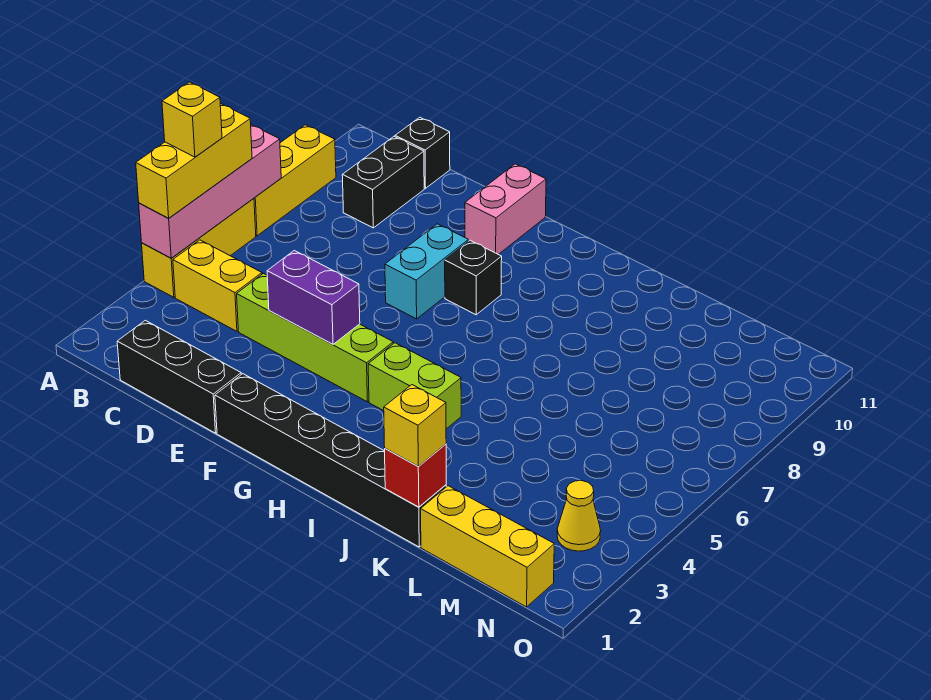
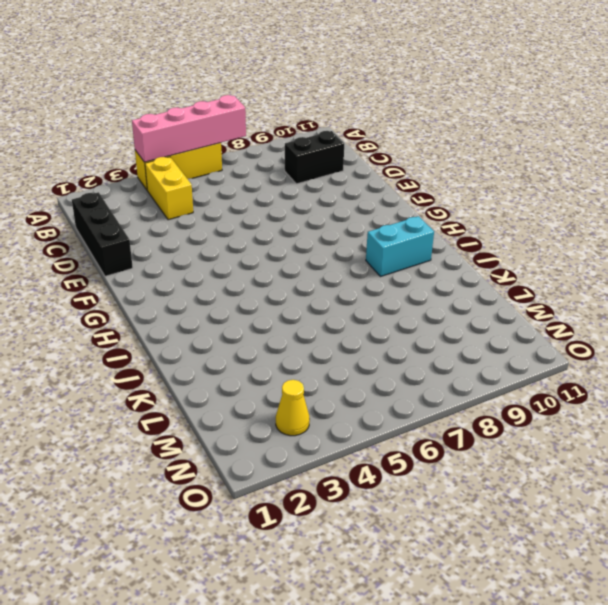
cyan 1x2 brick [366,216,434,277] -> cyan 1x2 brick moved to [385,224,468,319]
none -> yellow 1x3 brick [254,125,336,236]
none -> black 1x1 brick [395,117,450,188]
none -> lime 1x4 brick [237,274,393,402]

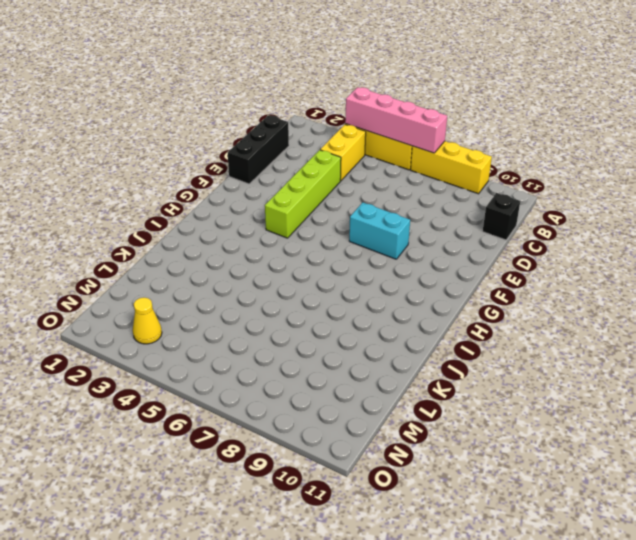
none -> black 1x2 brick [342,137,424,228]
none -> black 1x6 brick [215,374,446,547]
none -> pink 1x2 brick [465,164,546,254]

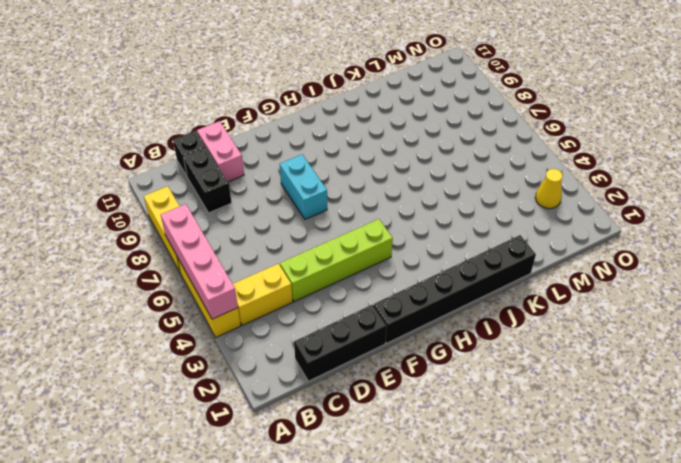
pink 1x2 brick [197,121,244,182] -> pink 1x2 brick moved to [465,164,546,254]
none -> black 1x1 brick [445,240,502,315]
none -> lime 1x2 brick [368,343,461,429]
none -> yellow 1x3 brick [421,486,554,607]

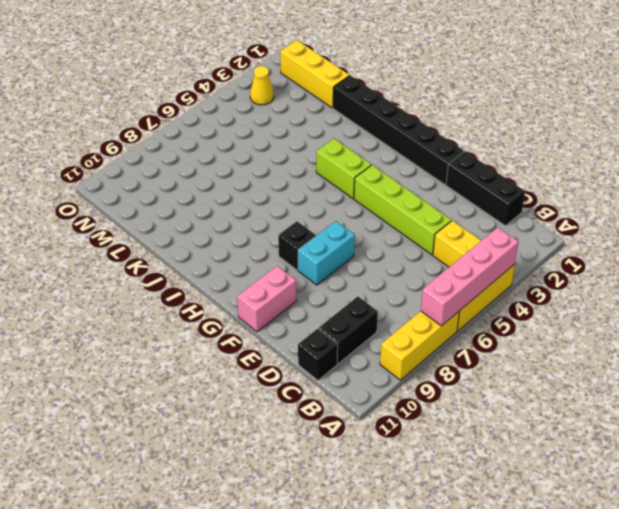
none -> purple 1x2 brick [267,250,360,344]
none -> red 1x1 brick [385,444,446,507]
none -> yellow 1x3 brick [136,103,252,218]

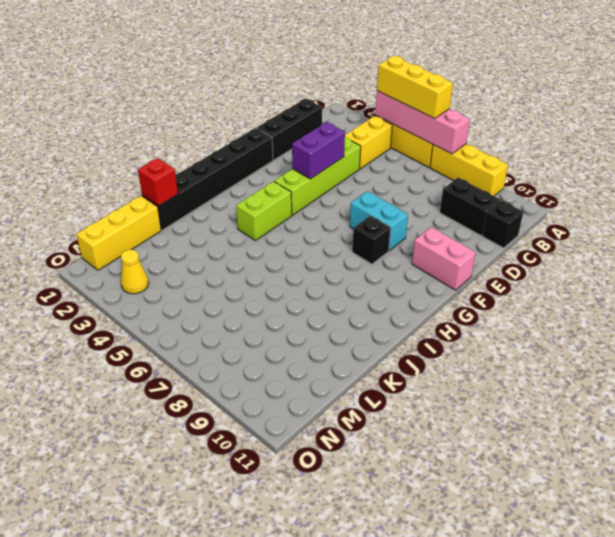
none -> yellow 1x1 brick [384,385,446,466]
none -> yellow 1x1 brick [162,82,222,157]

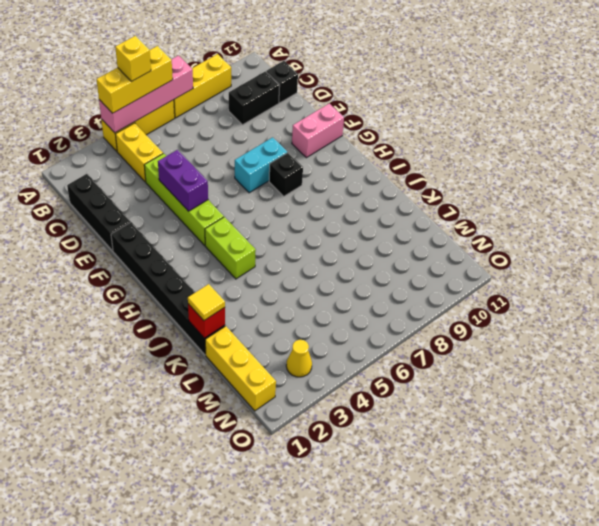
yellow 1x1 tile [188,284,225,320] -> yellow 1x1 brick [384,385,446,466]

